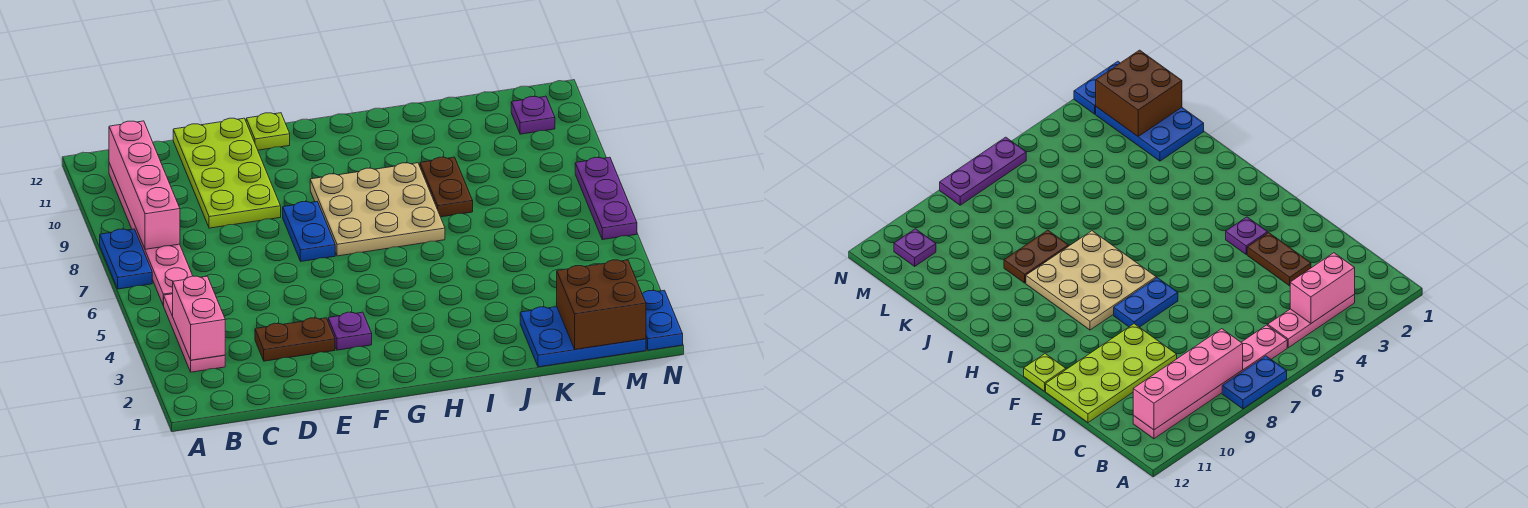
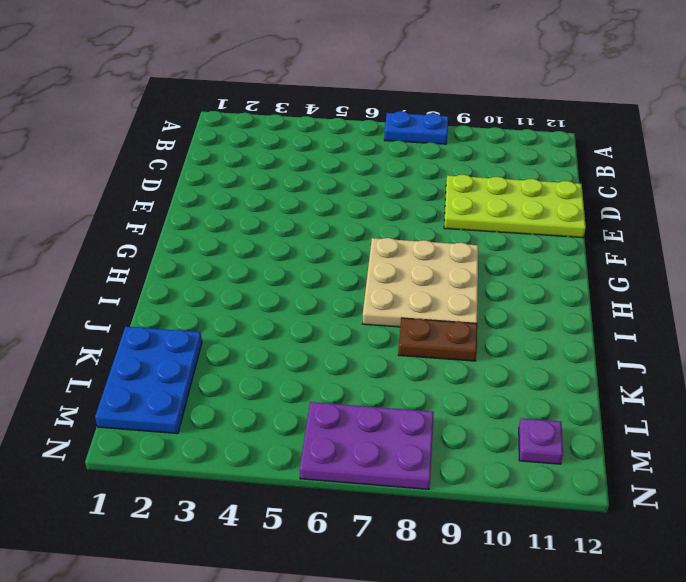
purple 2x3 plate [300,402,434,489] -> purple 1x3 plate [575,157,637,240]
none -> pink 1x3 plate [163,294,225,372]
none -> pink 1x6 plate [109,163,193,305]
none -> brown 1x2 plate [255,318,335,361]

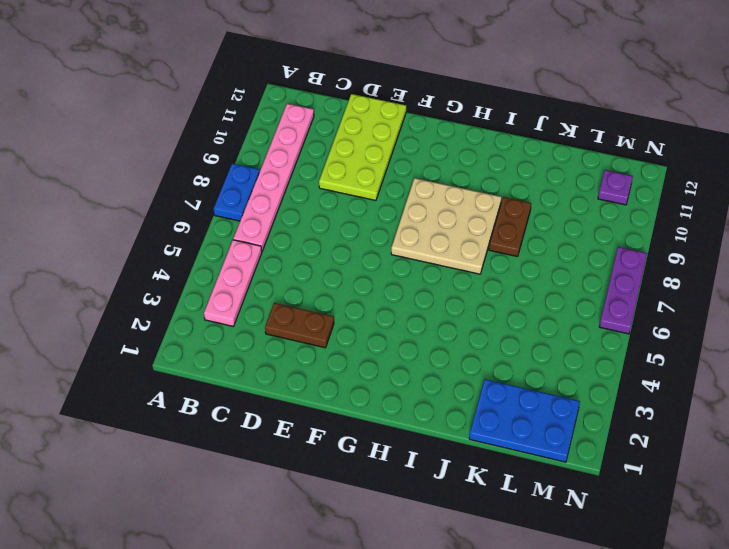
none -> purple 1x1 plate [328,312,372,350]
none -> blue 1x2 plate [283,202,335,261]
none -> lime 1x1 plate [246,113,290,150]

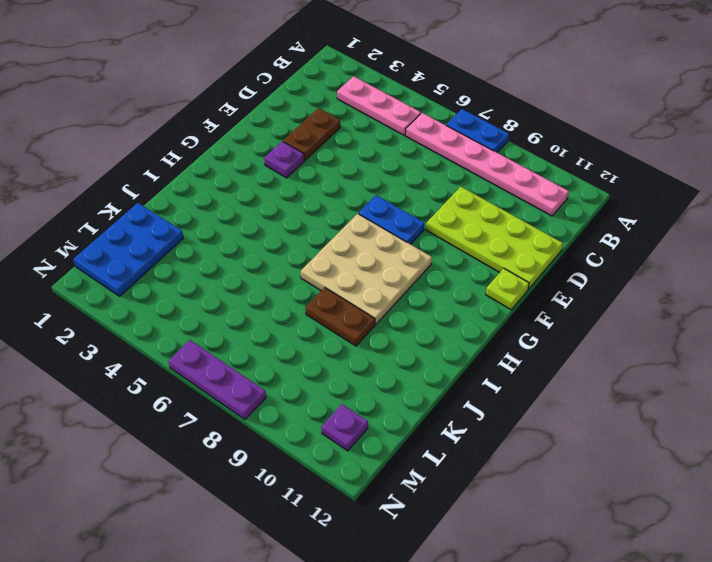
none -> blue 1x2 plate [642,290,683,350]
none -> pink 1x2 brick [173,276,225,360]
none -> pink 1x4 brick [109,121,180,249]

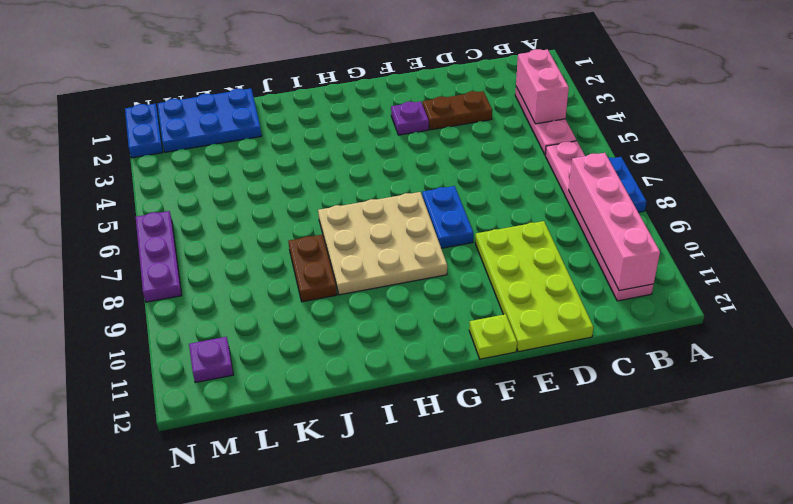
none -> brown 2x2 brick [557,260,646,349]

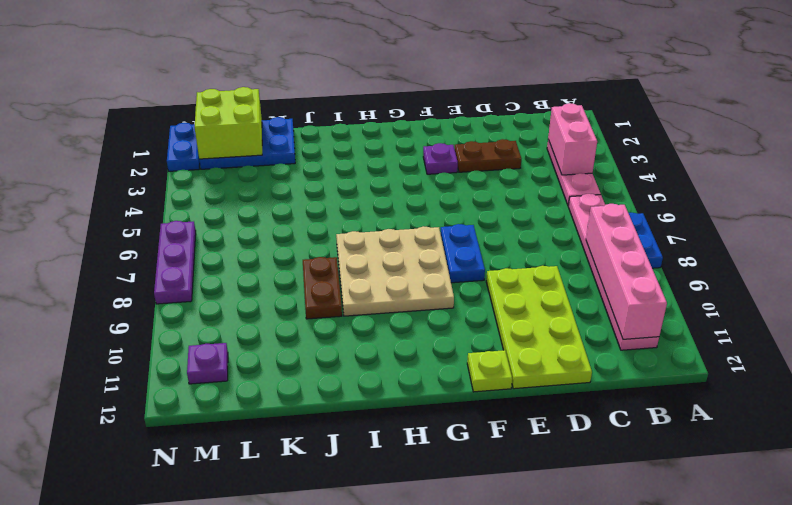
lime 2x2 brick [195,87,262,159] -> brown 2x2 brick [557,260,646,349]

